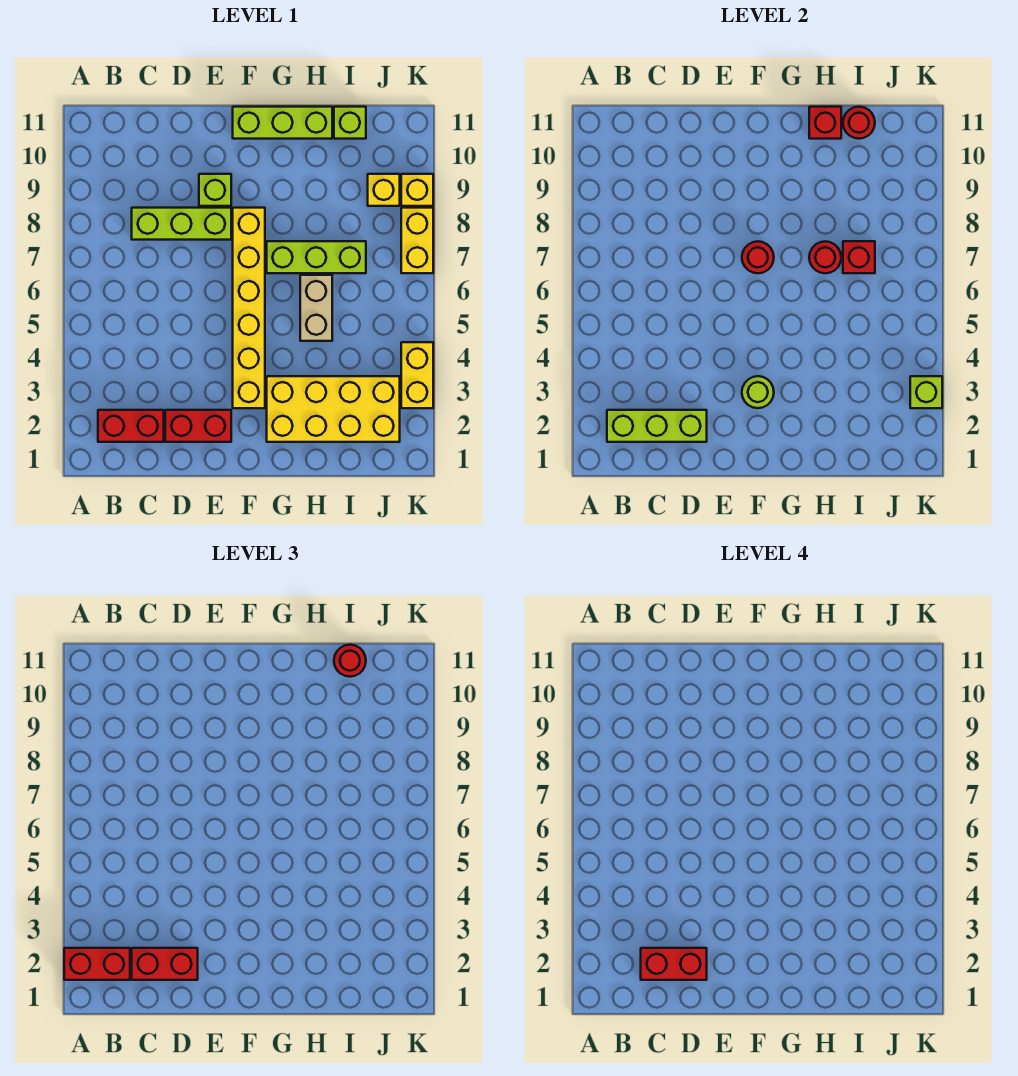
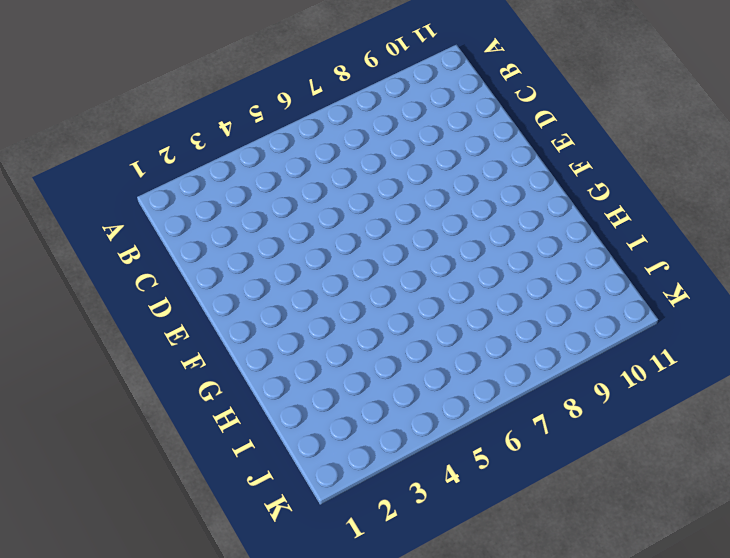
none -> red 1x2 brick [98,410,164,442]
none -> lime 1x3 brick [132,208,231,240]
none -> red 1x2 brick [165,410,231,442]

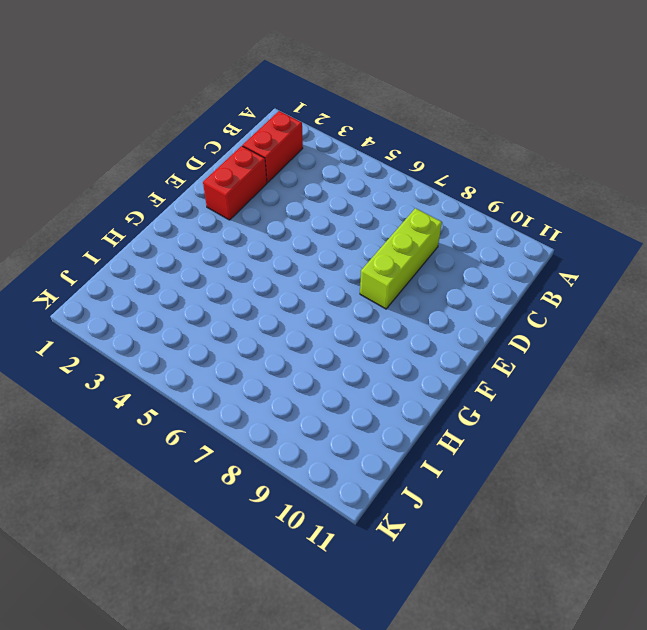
none -> lime 1x1 brick [199,174,231,206]
none -> yellow 1x6 brick [233,208,265,408]
none -> lime 1x3 brick [233,107,332,139]

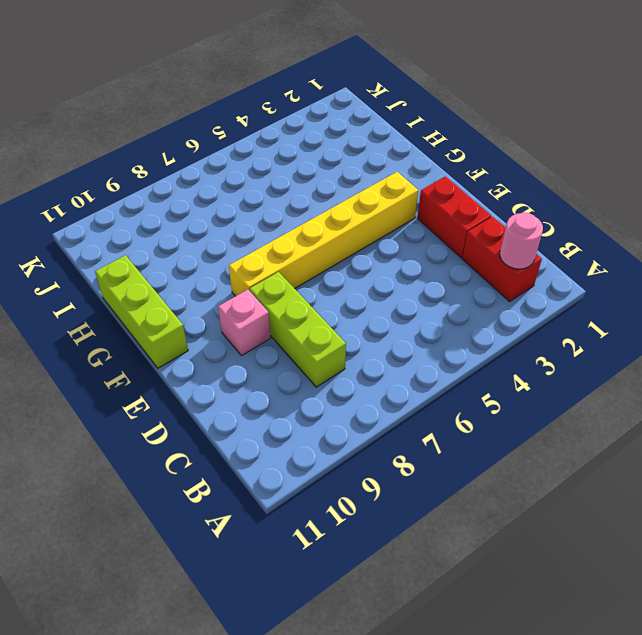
pink 1x1 round brick [500,213,543,269] -> lime 1x3 brick [607,410,707,442]
pink 1x1 brick [218,290,271,356] -> lime 1x1 brick [199,174,231,206]
none -> yellow 2x4 brick [267,376,400,442]
none -> lime 1x3 brick [267,241,366,273]
none -> tan 1x2 brick [300,275,332,341]

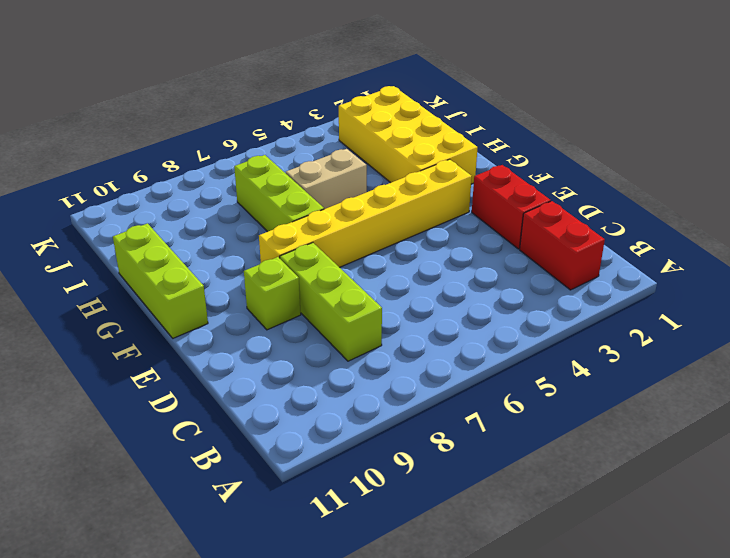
none -> lime 1x1 brick [334,107,366,139]
none -> yellow 1x1 brick [368,174,400,206]
none -> yellow 1x2 brick [401,342,433,408]

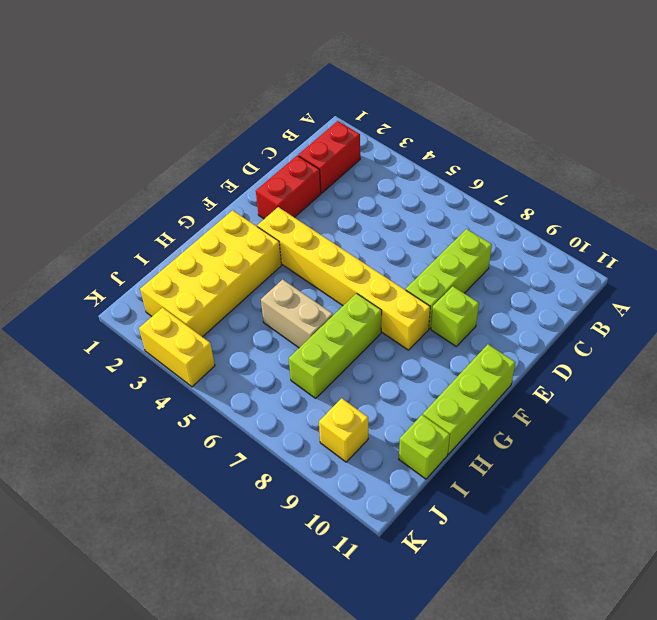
none -> yellow 1x2 brick [401,208,433,273]
none -> yellow 1x1 brick [401,174,433,206]
none -> lime 1x3 brick [607,410,707,442]

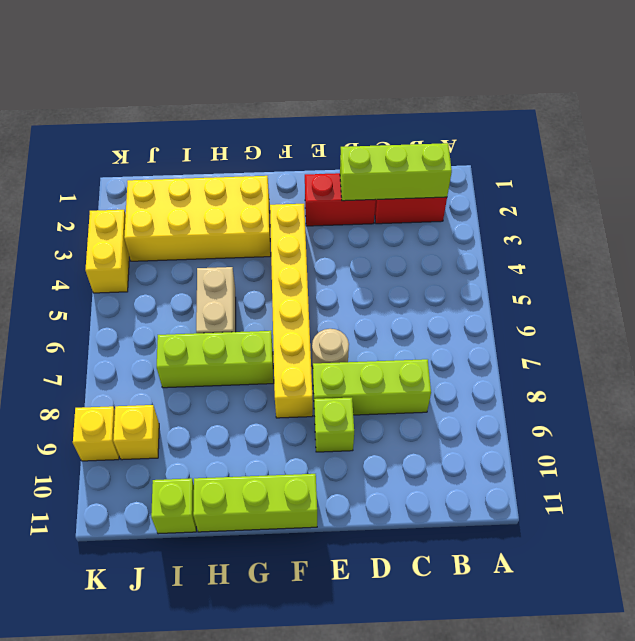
tan 1x1 round brick [312,329,349,367] -> none
none -> yellow 1x2 brick [401,208,433,273]
none -> lime 1x1 round brick [742,376,774,408]
none -> red 1x1 round brick [742,241,774,273]

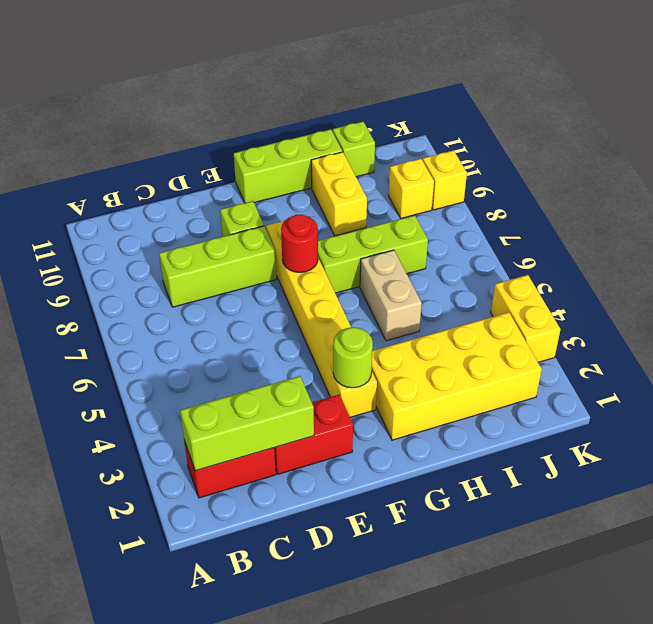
yellow 1x2 brick [311,152,367,236] -> yellow 1x2 brick moved to [401,208,433,273]
none -> red 1x1 round brick [809,241,841,273]
none -> red 1x1 brick [809,107,841,139]
none -> red 1x1 brick [843,241,875,273]

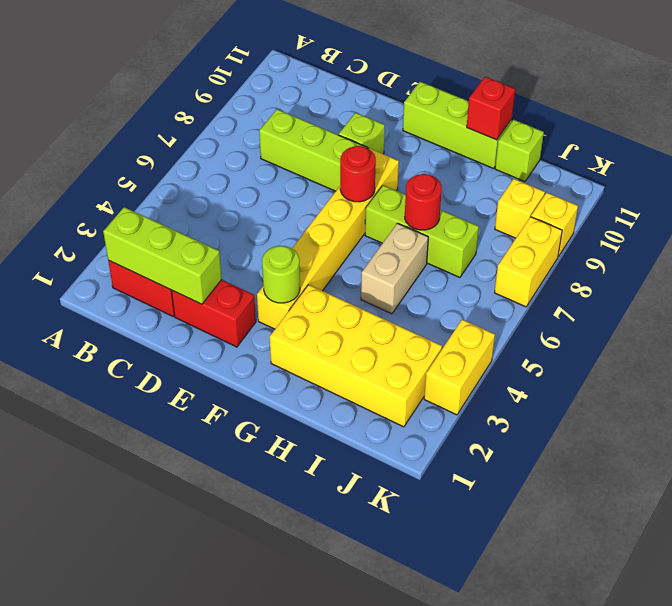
none -> red 1x1 brick [843,241,875,273]
none -> red 1x1 round brick [843,107,875,139]
none -> lime 1x1 brick [910,376,942,408]

